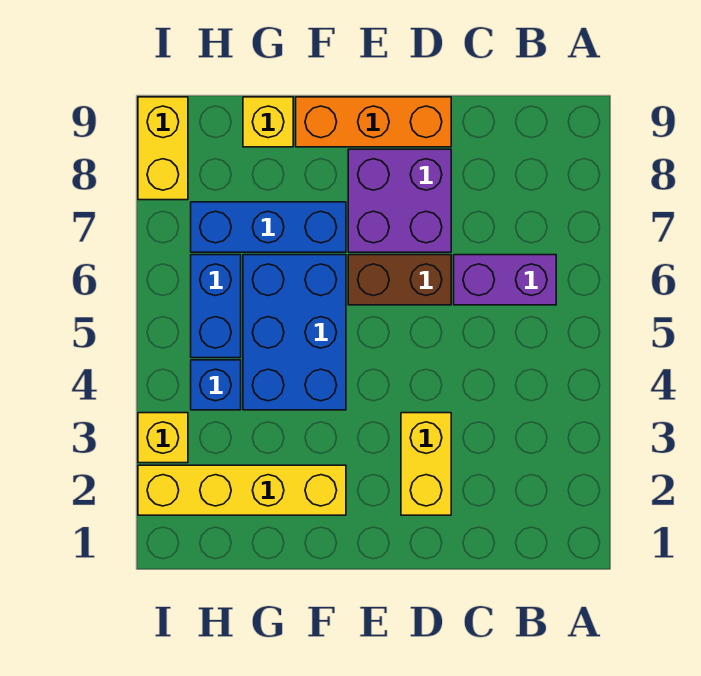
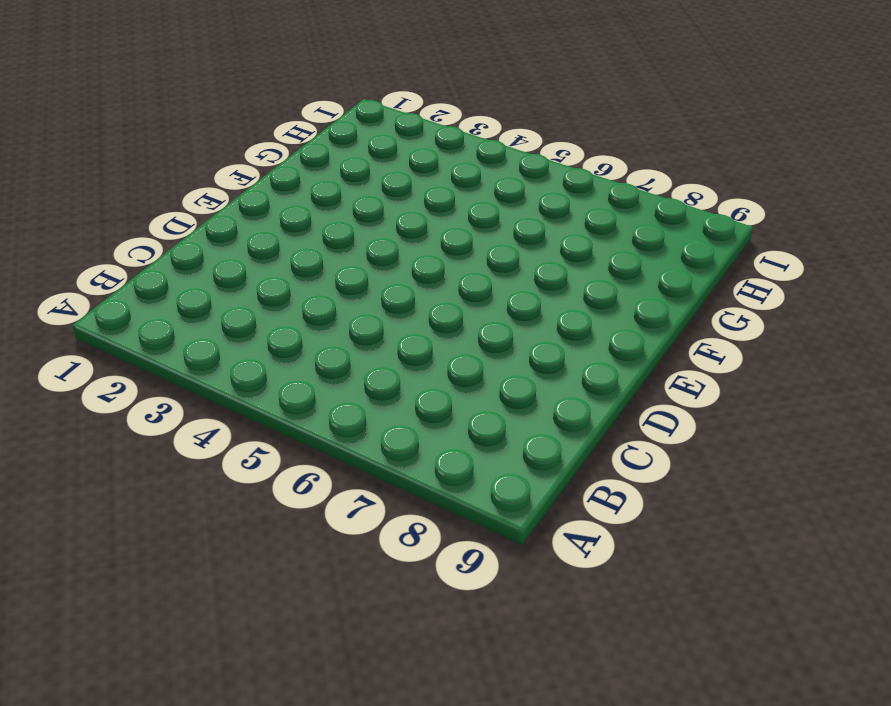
none -> purple 1x2 brick [454,255,556,305]
none -> yellow 1x2 brick [401,413,451,515]
none -> brown 1x2 brick [348,255,451,305]

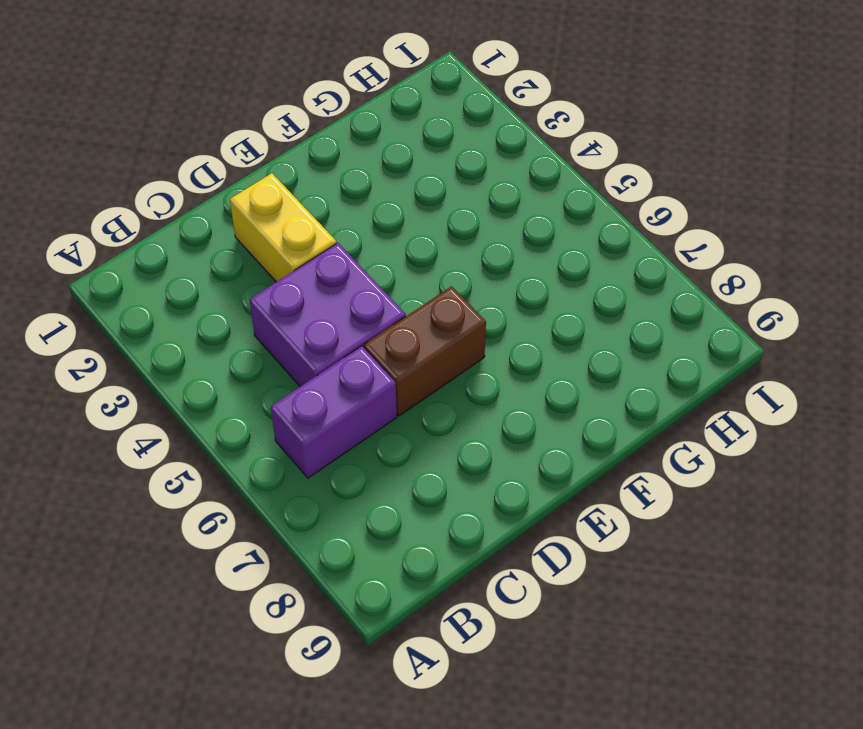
purple 2x2 brick [250,243,406,387] -> purple 2x2 brick moved to [348,149,451,252]
none -> orange 1x3 brick [296,97,451,147]
none -> yellow 1x4 brick [138,465,346,515]
none -> blue 2x3 brick [243,255,346,410]

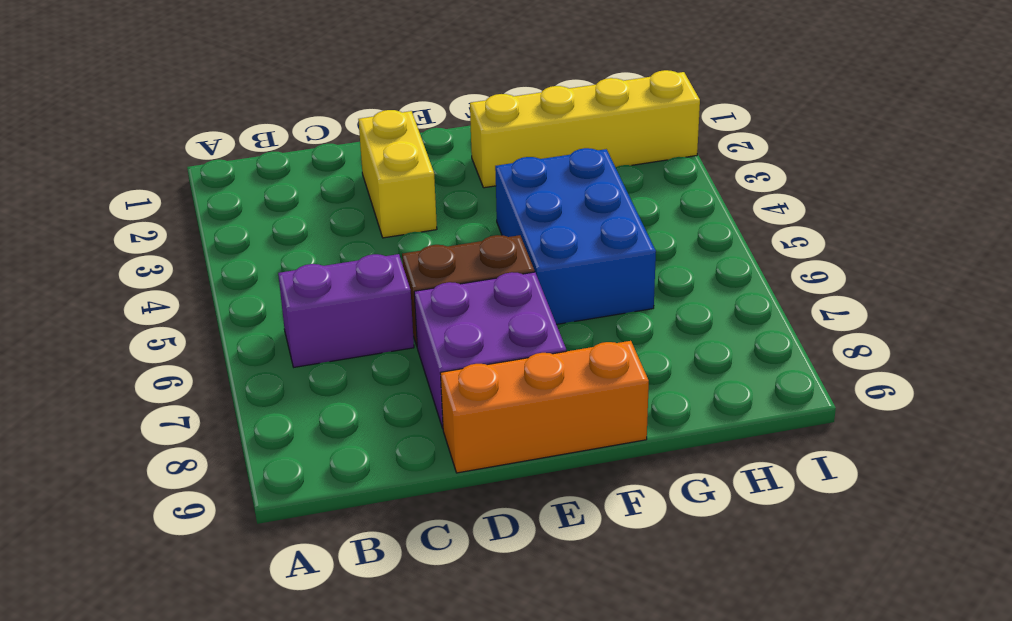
none -> blue 1x3 brick [191,202,346,252]
none -> yellow 1x1 brick [243,97,293,147]
none -> blue 1x1 brick [191,360,241,410]

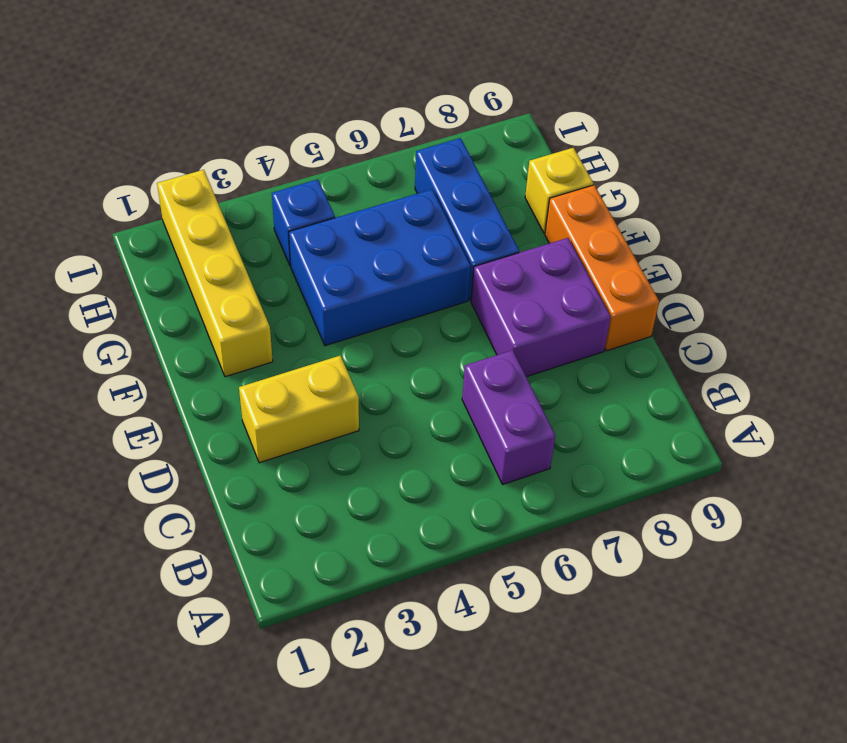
none -> brown 1x2 brick [348,255,451,305]
none -> blue 1x2 brick [191,255,241,358]
none -> yellow 1x1 brick [138,413,188,463]

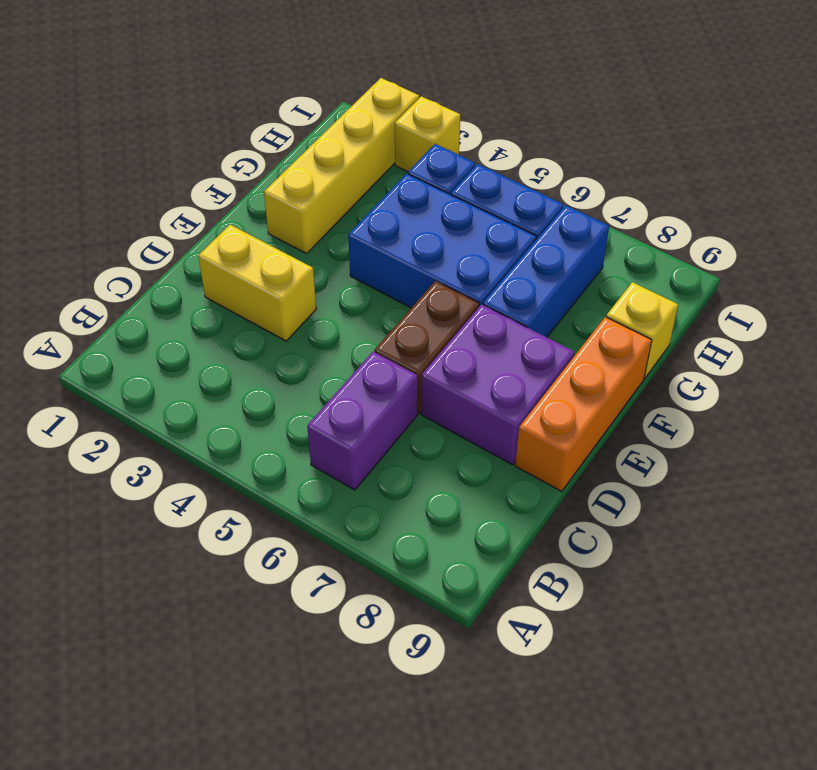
none -> yellow 1x2 brick [138,97,188,200]

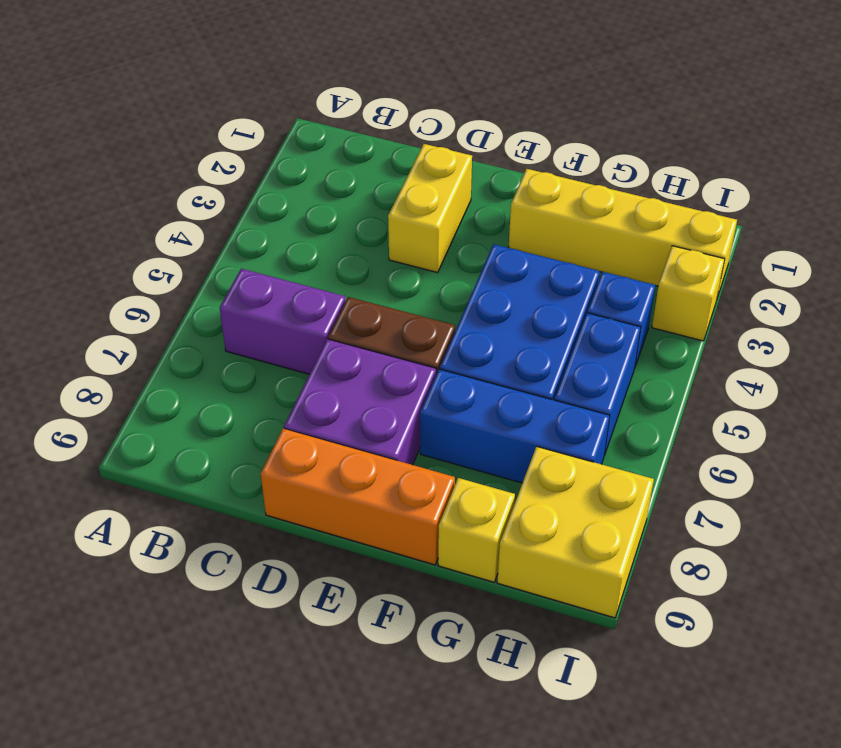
yellow 2x2 brick [497,447,654,618] -> yellow 1x2 brick [138,97,188,200]

